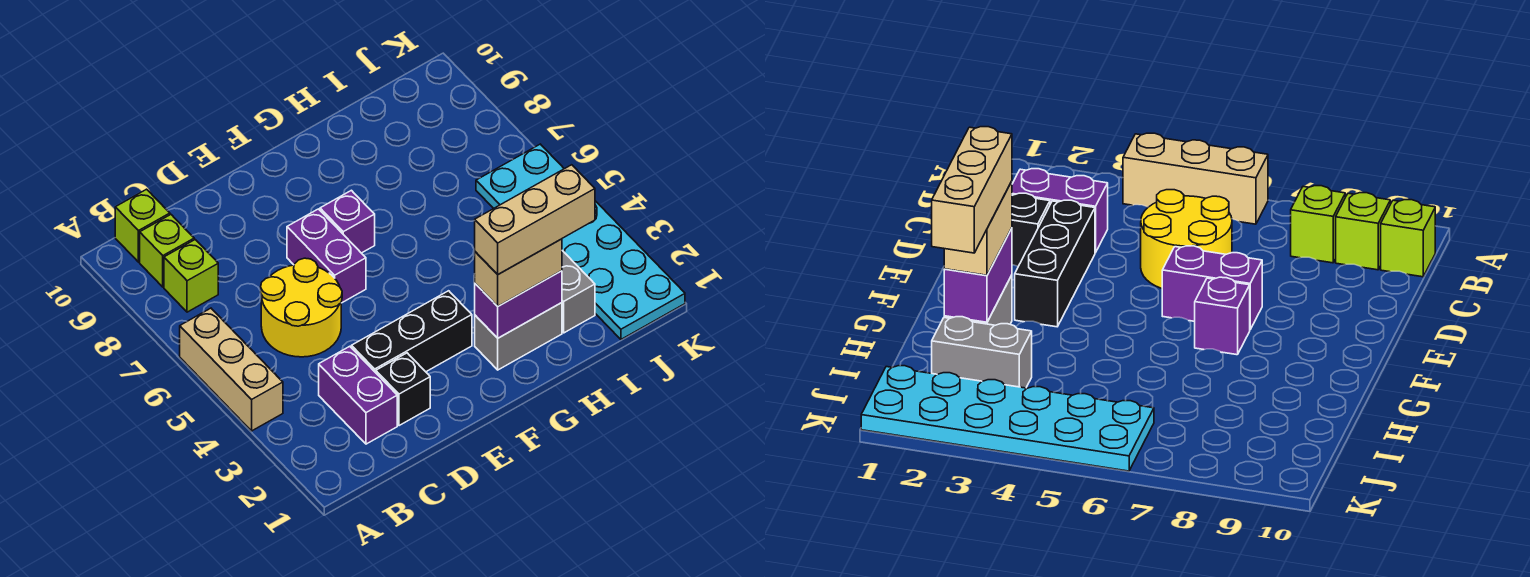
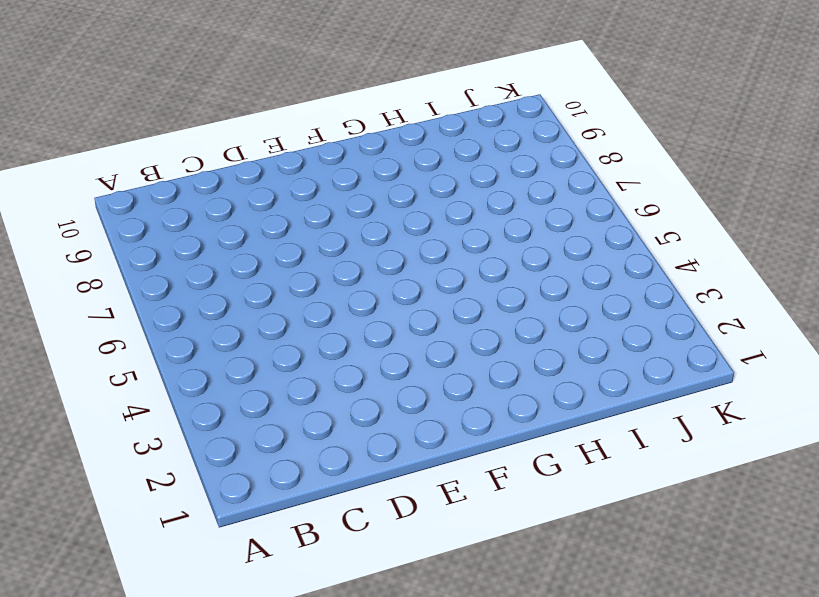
none -> tan 1x3 brick [180,308,283,431]
none -> lime 1x1 brick [164,240,218,312]
none -> lime 1x1 brick [140,215,194,287]

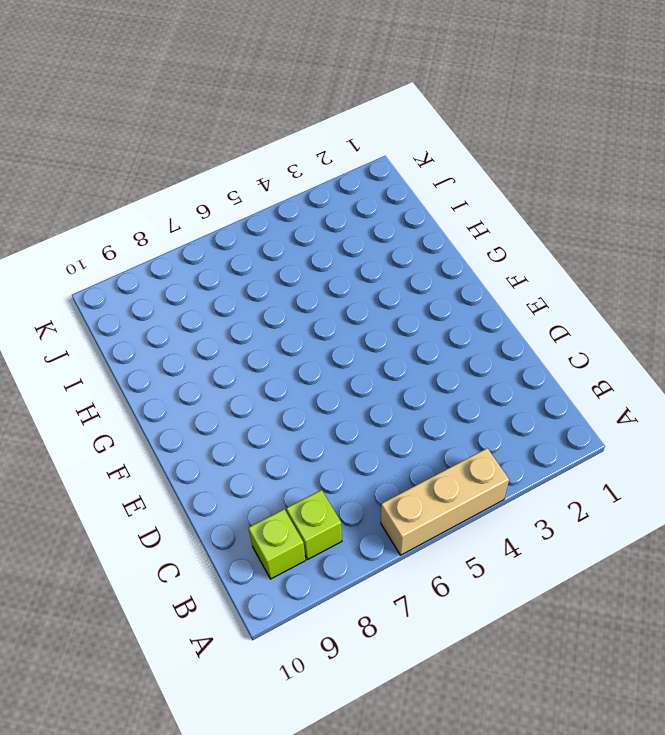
none -> lime 1x1 brick [115,189,170,262]
none -> purple 1x2 brick [319,346,397,444]
none -> yellow 2x2 round brick [261,258,342,357]

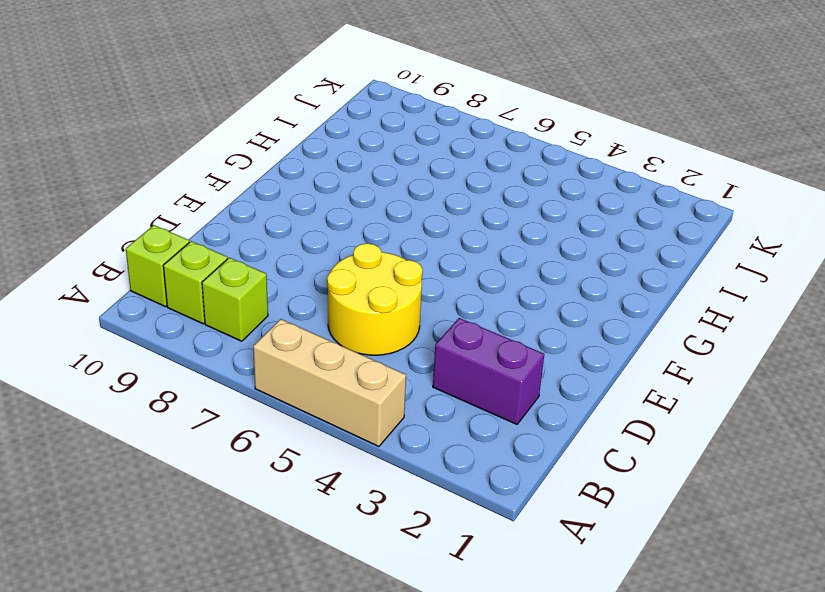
none -> black 1x1 brick [376,353,430,426]
none -> black 1x3 brick [351,291,472,373]
none -> purple 1x2 brick [287,209,366,303]

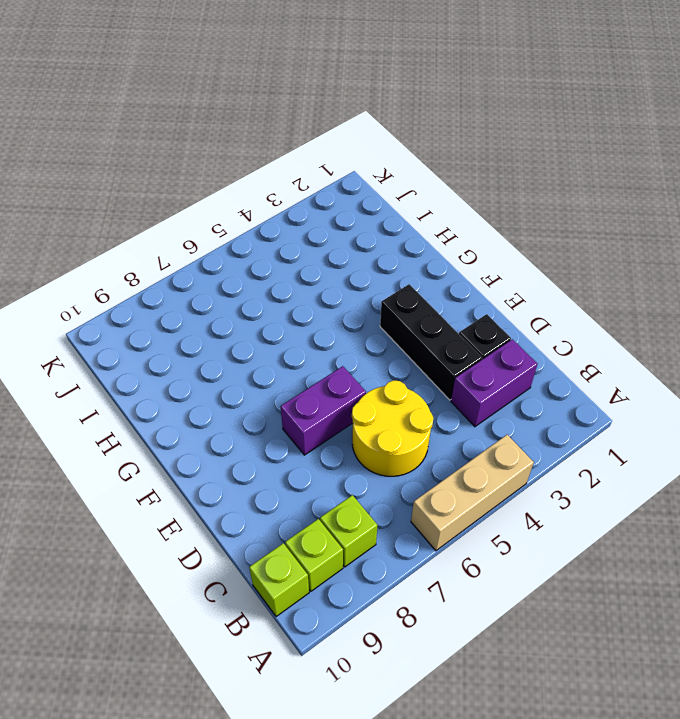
none -> purple 1x1 brick [320,190,375,253]
none -> grey 1x2 brick [475,303,562,370]
none -> grey 1x2 brick [562,251,595,333]

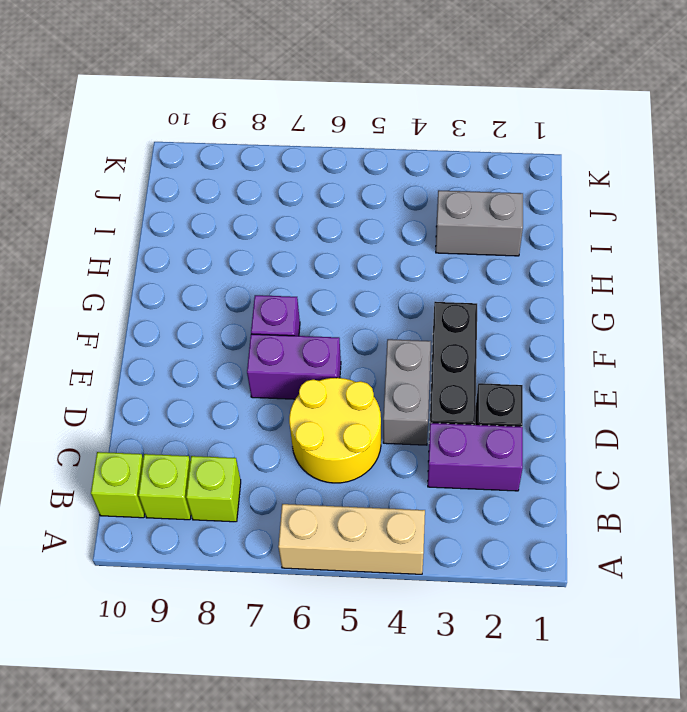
grey 1x2 brick [383,339,431,445] -> grey 1x2 brick moved to [475,303,562,370]
none -> cyan 2x6 plate [476,144,685,339]
none -> purple 1x2 brick [475,271,562,338]
none -> tan 1x2 brick [475,239,562,306]

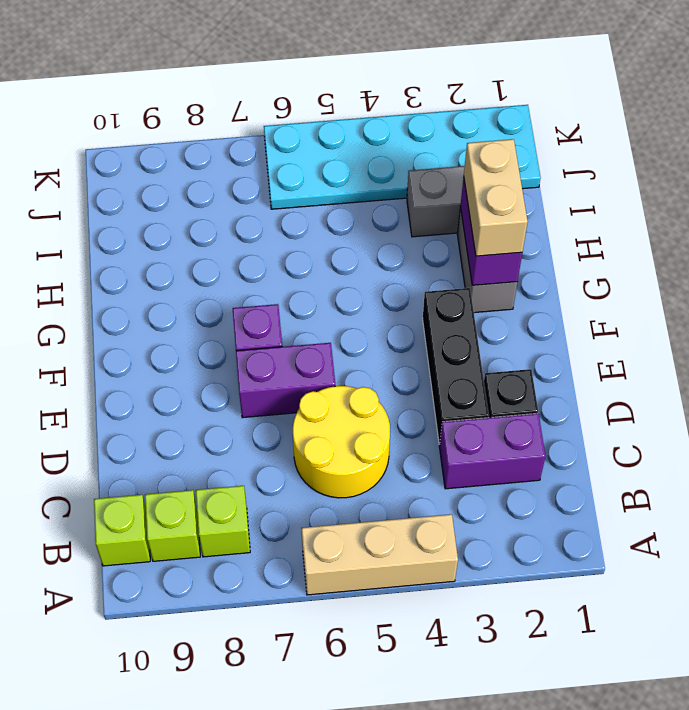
none -> tan 1x3 brick [475,165,595,274]

